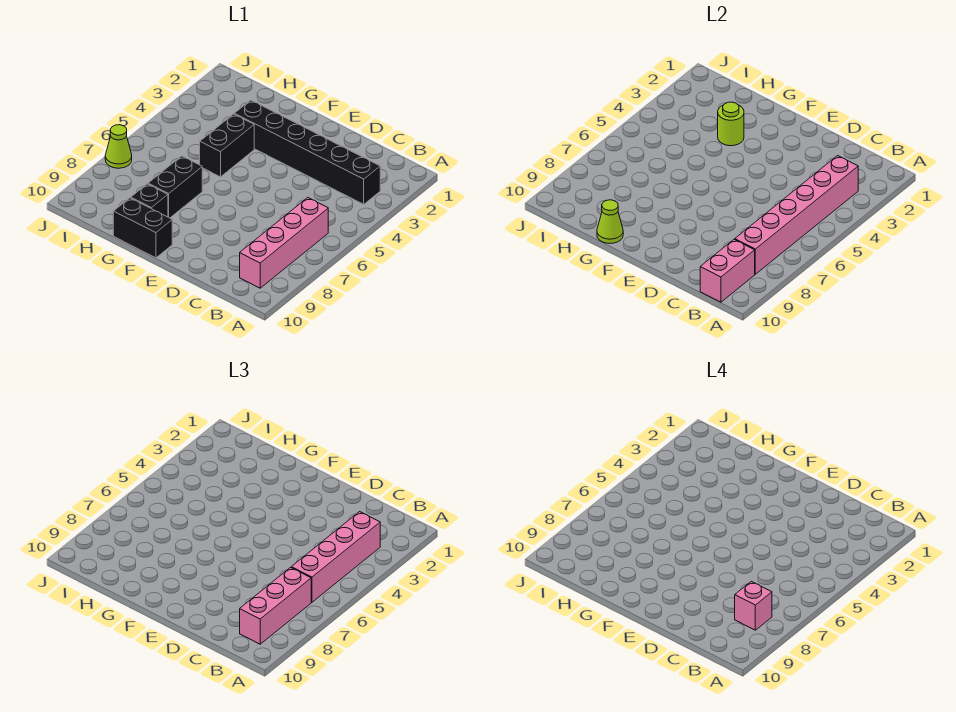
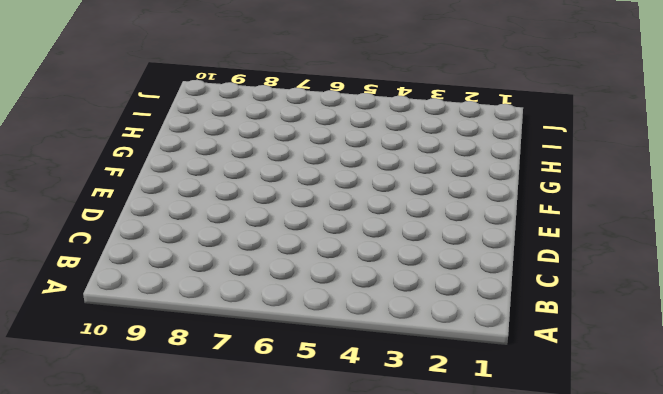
none -> black 1x6 brick [235,100,380,204]
none -> pink 1x4 brick [240,198,328,288]
none -> black 1x2 brick [113,198,172,258]

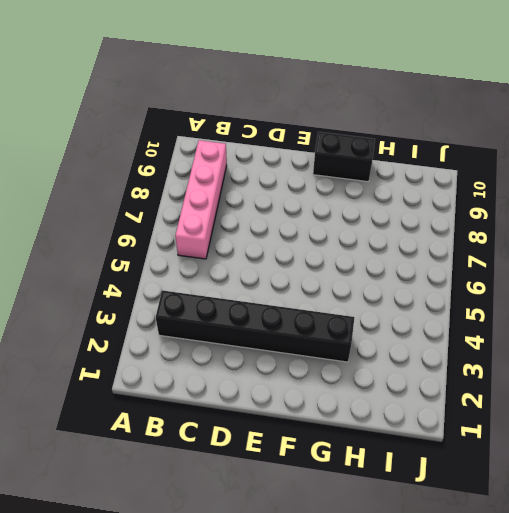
none -> black 1x2 brick [200,114,254,177]
none -> black 1x2 brick [148,156,202,218]
none -> black 1x1 brick [131,184,168,217]

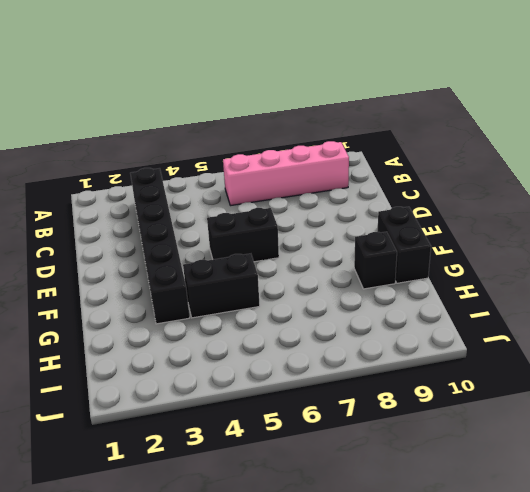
black 1x2 brick [207,208,279,262] -> black 1x2 brick moved to [148,156,202,218]
none -> lime 1x1 cone [105,125,132,168]
none -> pink 1x6 brick [735,156,858,274]
none -> pink 1x2 brick [700,239,755,302]

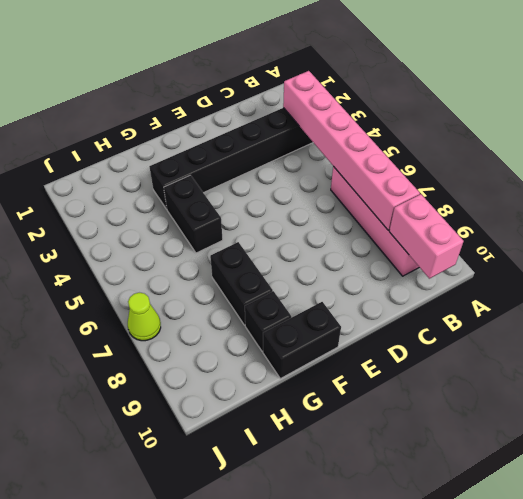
none -> lime 1x1 round brick [718,102,744,146]
none -> lime 1x1 cone [597,200,623,243]
none -> pink 1x4 brick [291,512,380,602]

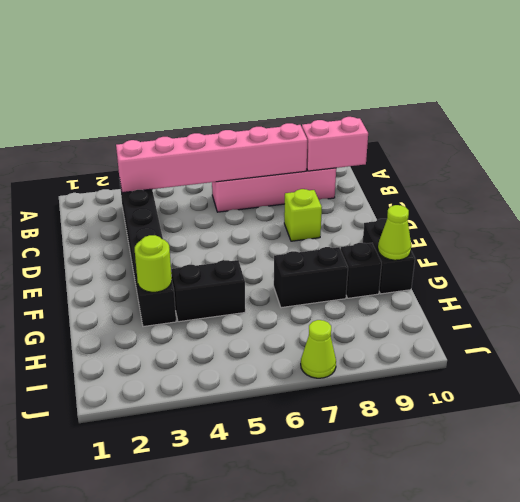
lime 1x1 brick [284,189,322,241] -> none
none -> pink 1x4 brick [291,512,380,602]
none -> pink 1x3 brick [240,568,311,644]
none -> pink 1x1 brick [735,581,772,630]

